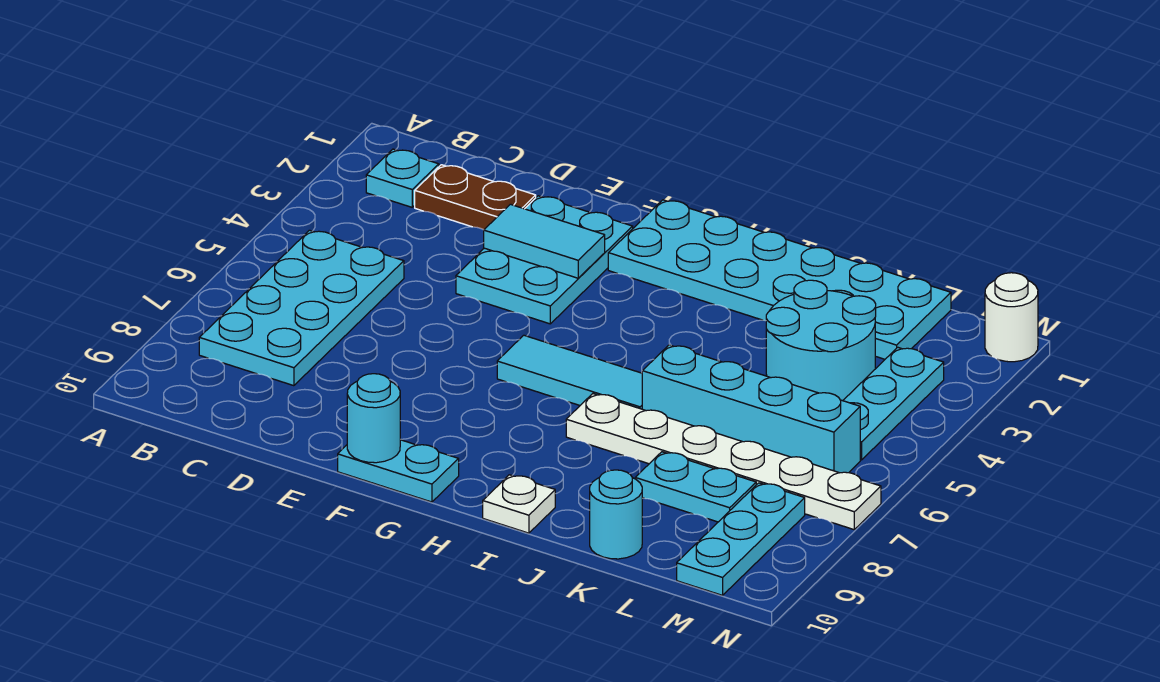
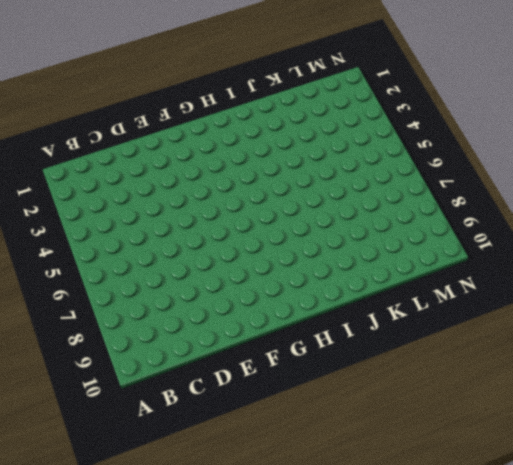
none -> cyan 1x1 plate [366,149,439,207]
none -> cyan 2x4 plate [199,230,404,386]
none -> brown 1x2 plate [415,165,536,230]

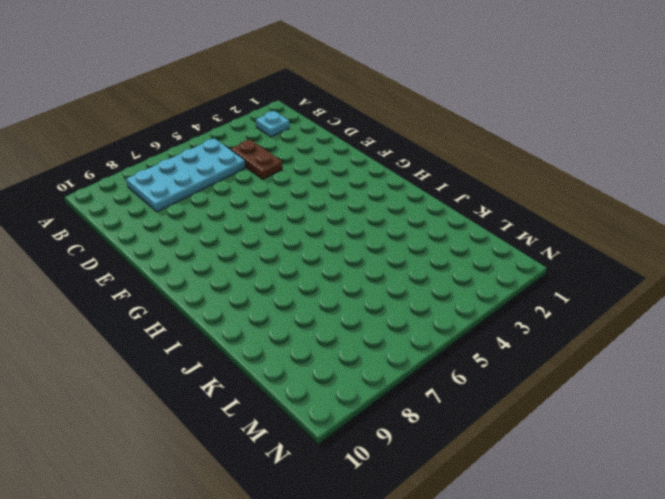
brown 1x2 plate [231,140,282,179] -> brown 1x2 plate moved to [415,165,536,230]
none -> cyan 2x3 plate [456,196,633,324]
none -> cyan 1x2 plate [338,440,459,502]
none -> cyan 2x6 plate [608,200,951,359]

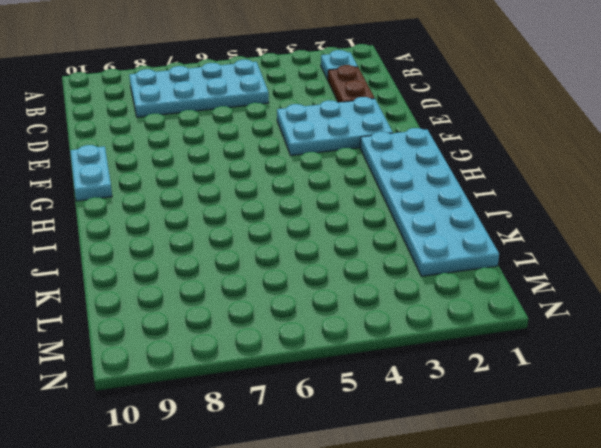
none -> cyan 1x3 tile [497,335,642,409]
none -> white 1x6 plate [566,394,881,529]
none -> white 1x1 plate [483,475,555,533]

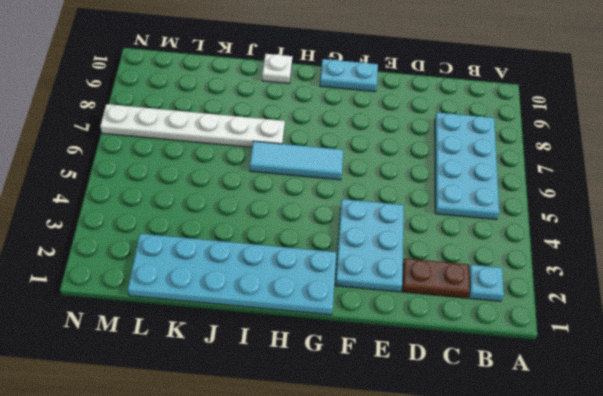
none -> cyan 1x4 brick [642,345,860,473]
none -> cyan 2x2 round brick [766,280,876,401]
none -> cyan 1x2 plate [635,452,756,522]

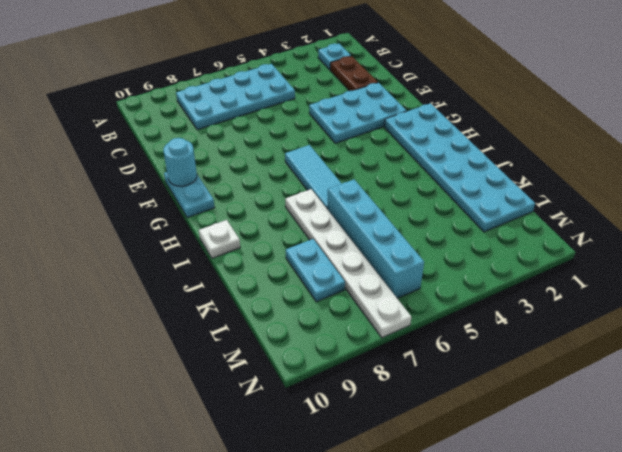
none -> cyan 2x2 round brick [766,280,876,401]
none -> cyan 1x1 round brick [590,470,642,559]
none -> cyan 1x3 plate [843,347,944,460]

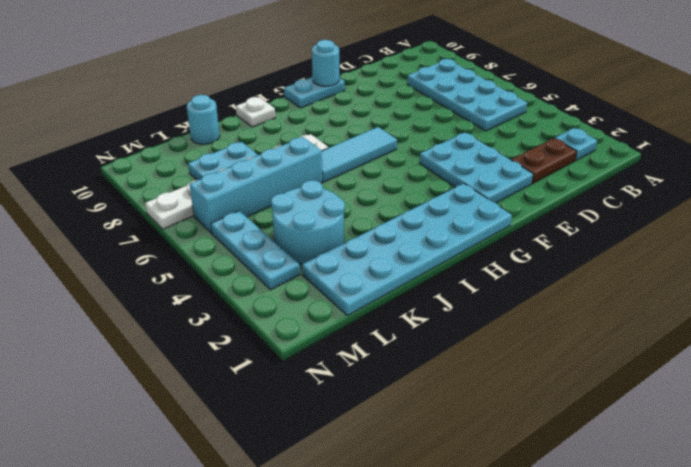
none -> cyan 1x3 plate [677,483,805,595]
none -> white 1x1 round brick [985,273,1038,362]
none -> cyan 1x2 tile [484,204,605,278]

